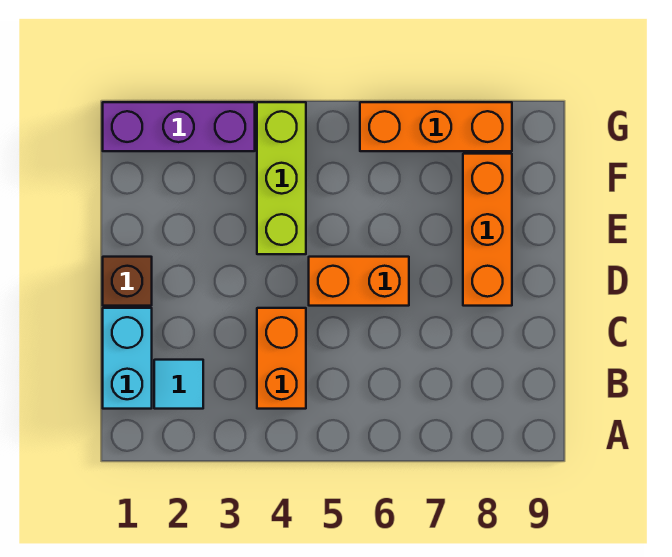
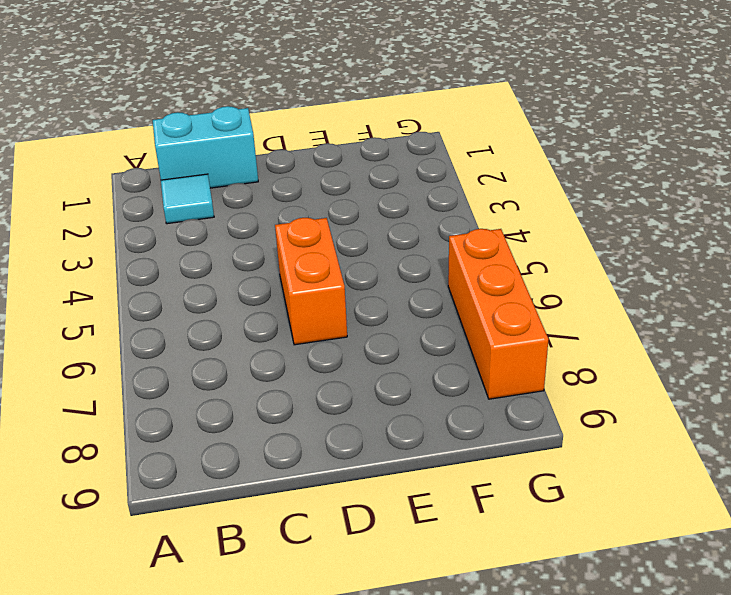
none -> orange 1x2 brick [257,308,306,409]
none -> brown 1x1 brick [103,257,152,306]

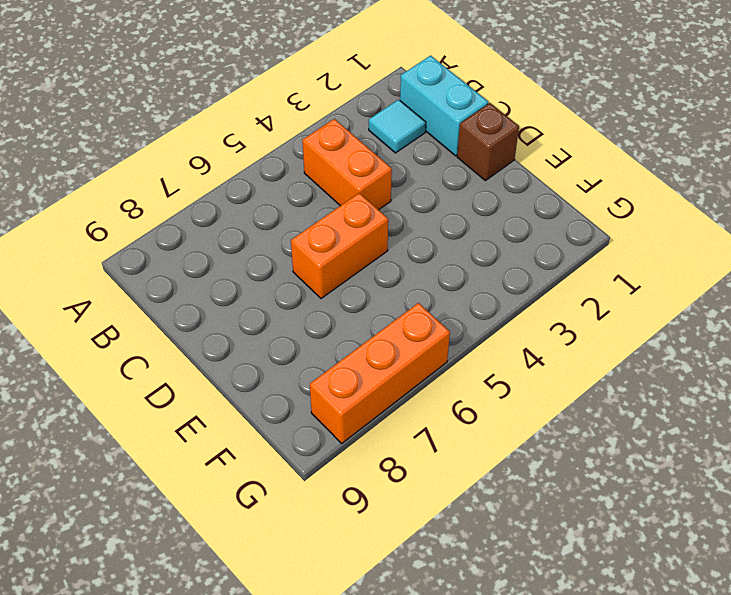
none -> orange 1x3 brick [463,154,512,306]
none -> lime 1x3 brick [257,102,306,254]

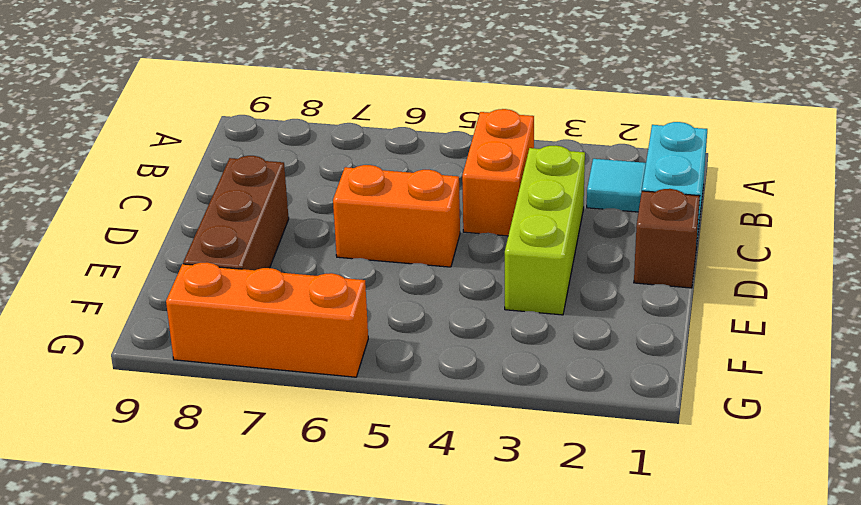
lime 1x3 brick [505,145,585,315] -> lime 1x3 brick moved to [257,102,306,254]
brown 1x3 brick [183,156,289,270] -> orange 1x3 brick [463,154,512,306]
none -> purple 1x3 brick [103,102,255,151]

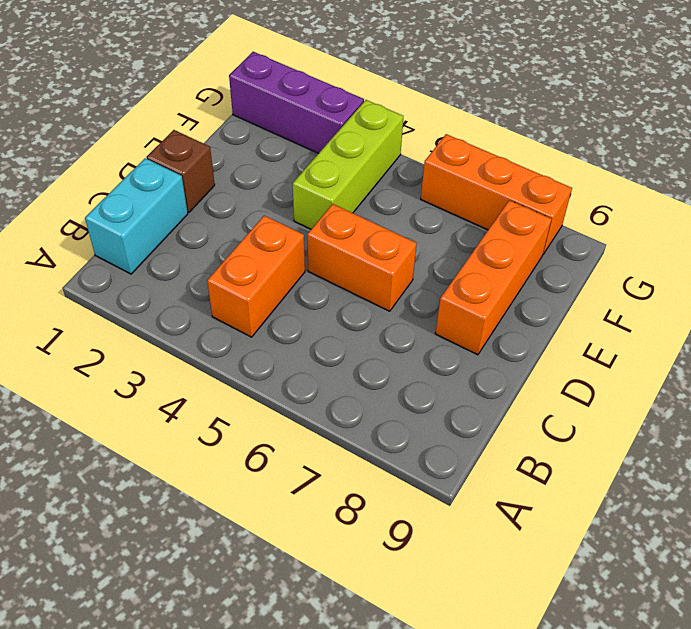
none -> cyan 1x1 tile [154,360,203,409]

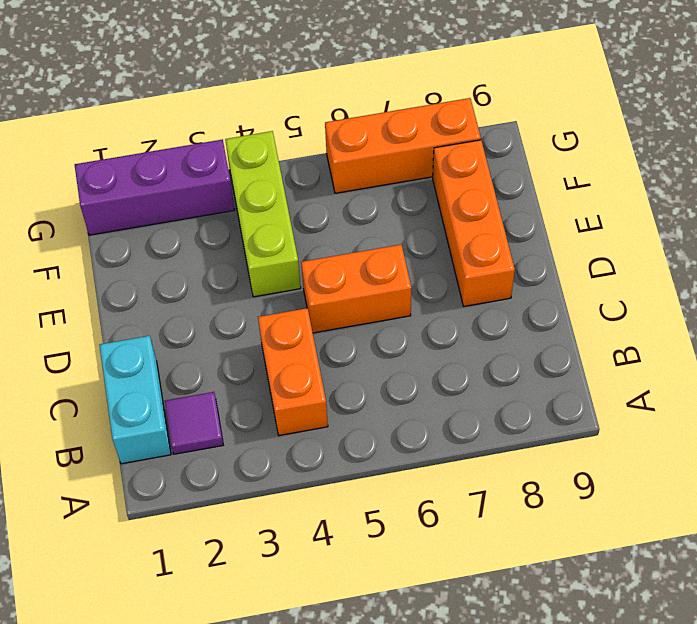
purple 1x1 tile [165,392,223,454] -> cyan 1x1 tile [154,360,203,409]
none -> brown 1x1 brick [103,257,152,306]

